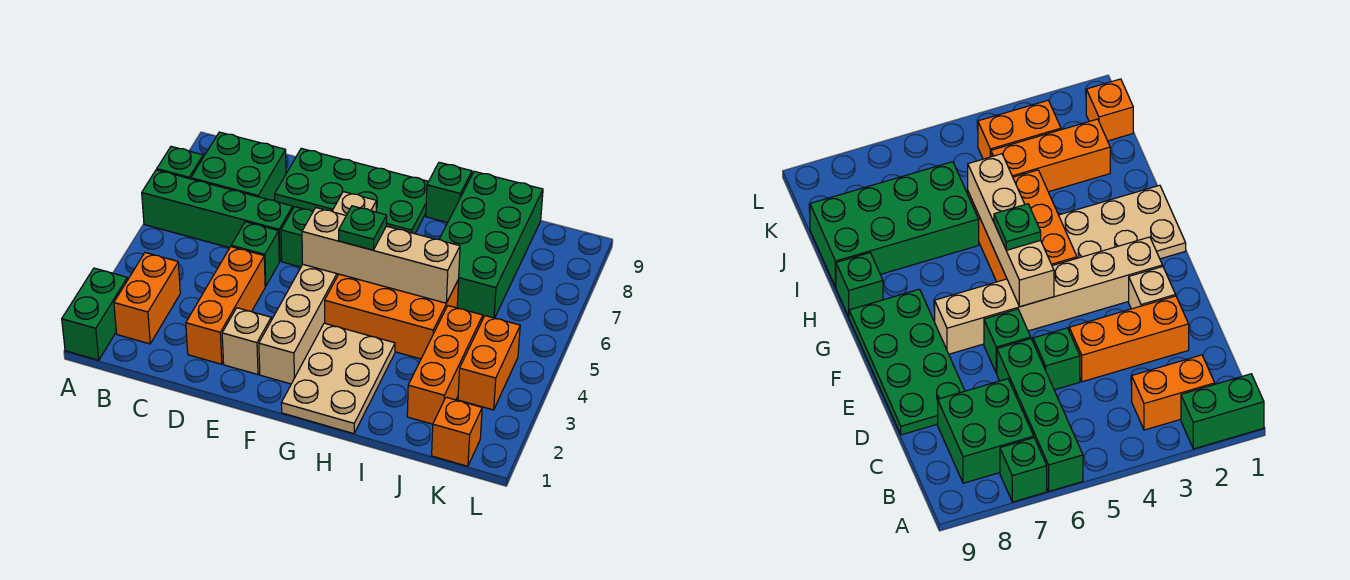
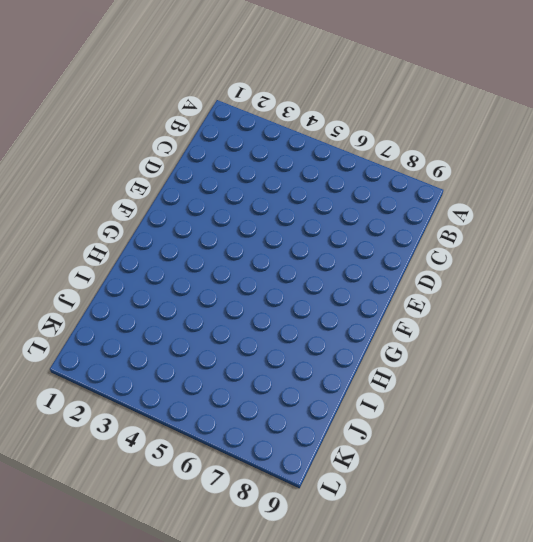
none -> green 1x2 brick [62,268,128,360]
none -> green 1x4 brick [142,170,293,261]
none -> green 1x1 brick [157,146,203,179]

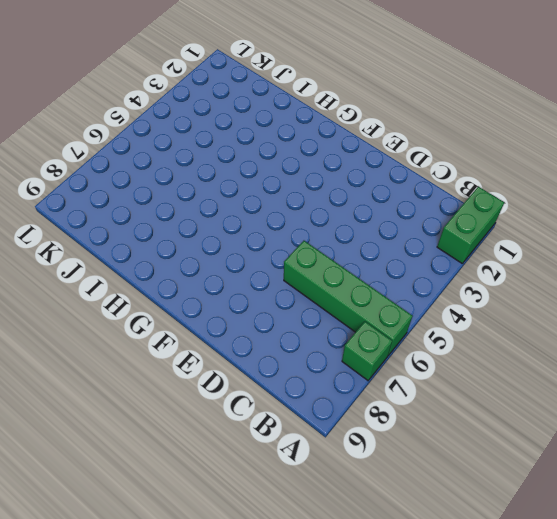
none -> orange 1x2 brick [114,253,180,344]
none -> green 2x2 brick [191,132,286,201]
none -> orange 1x3 brick [186,247,265,364]

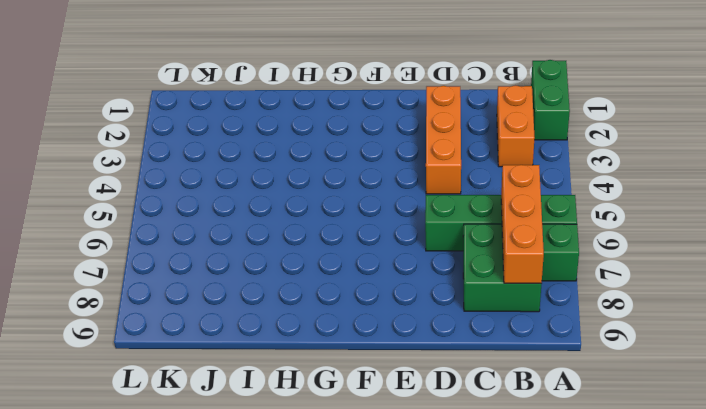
orange 1x3 brick [501,165,544,283] -> orange 1x3 brick moved to [407,306,483,424]
none -> green 1x1 brick [231,222,279,286]
none -> green 2x4 plate [275,148,428,234]
none -> tan 1x1 brick [222,308,271,375]

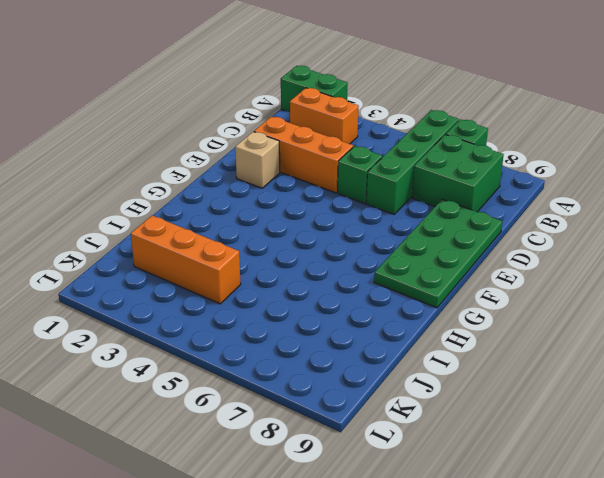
none -> green 1x1 brick [281,207,313,267]
none -> tan 1x6 brick [259,192,376,384]
none -> tan 2x3 plate [281,323,395,434]

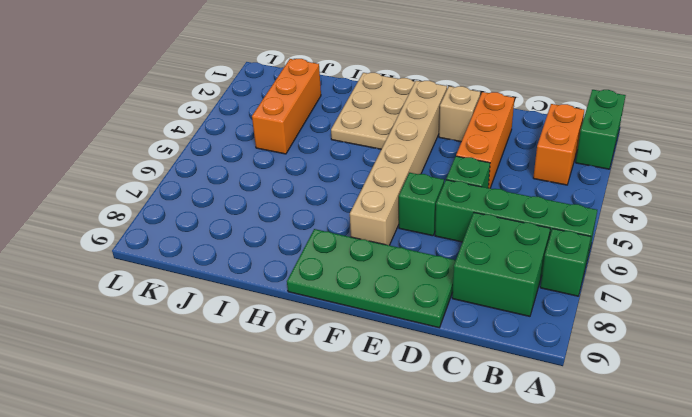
none -> orange 2x3 brick [325,274,459,359]
none -> green 1x1 brick [426,162,472,223]
none -> green 2x4 brick [439,171,543,318]

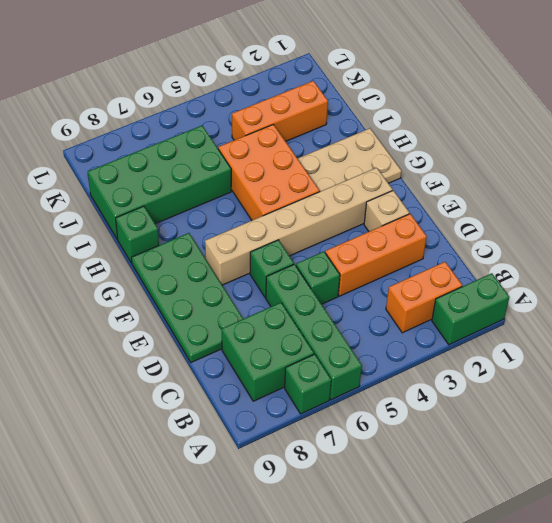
none -> orange 1x1 brick [432,397,482,466]
none -> orange 1x2 brick [458,316,520,410]
none -> tan 1x4 brick [302,208,460,303]

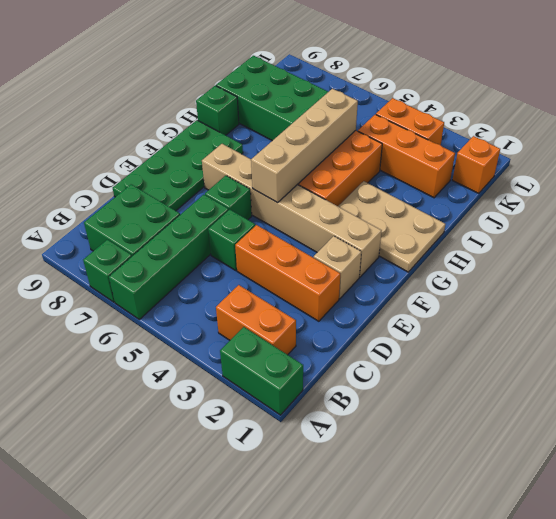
none -> green 1x1 plate [339,206,387,250]

